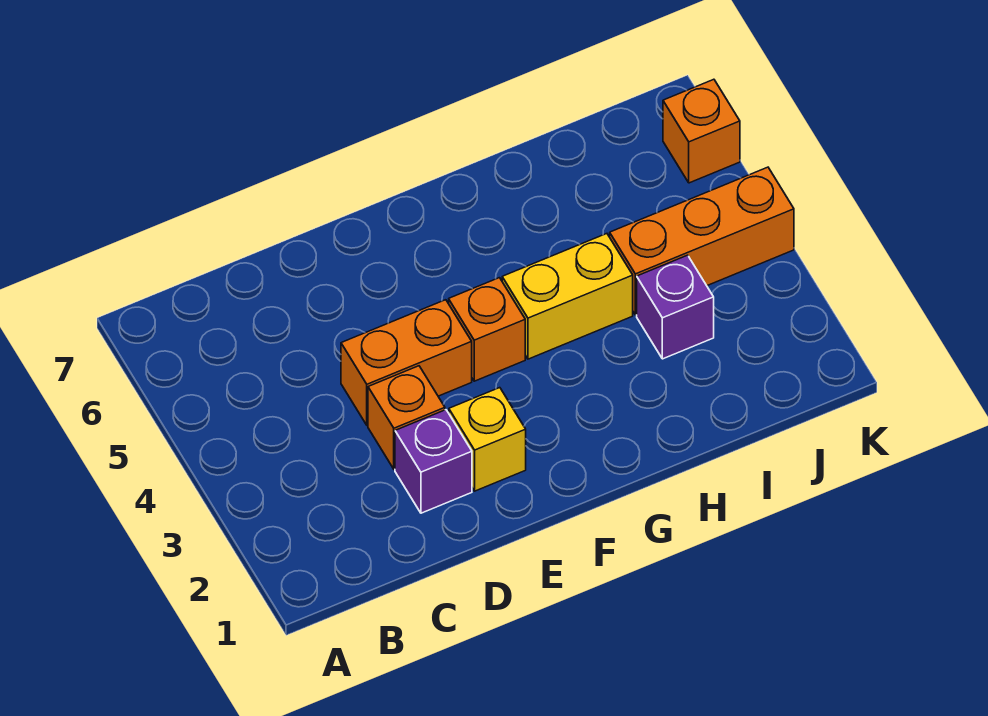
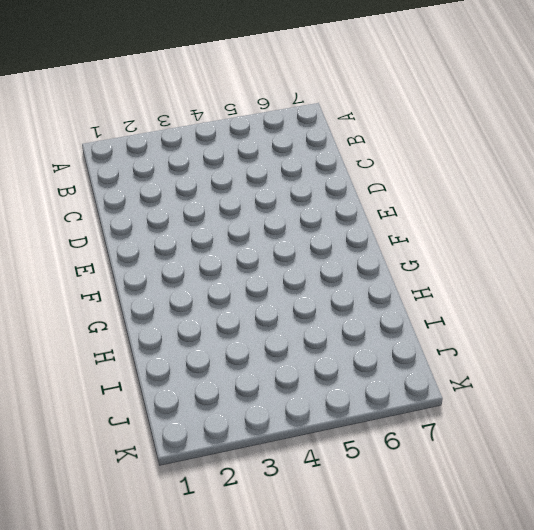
none -> purple 1x1 brick [395,410,472,513]
none -> orange 1x1 brick [368,366,445,469]

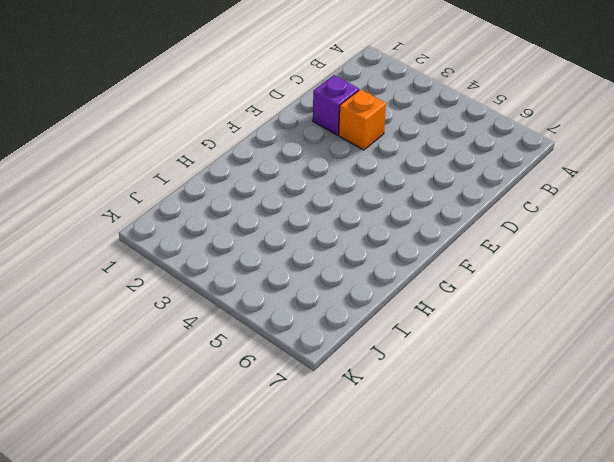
none -> orange 1x2 brick [341,300,472,425]
none -> yellow 1x1 brick [449,388,526,491]

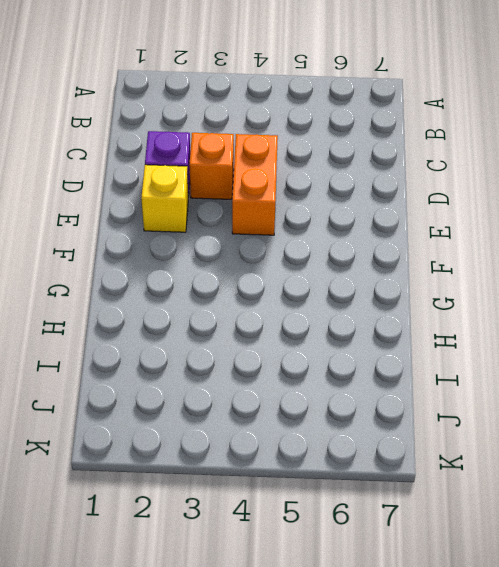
none -> orange 1x1 brick [449,278,525,381]
none -> yellow 1x2 brick [502,234,633,359]

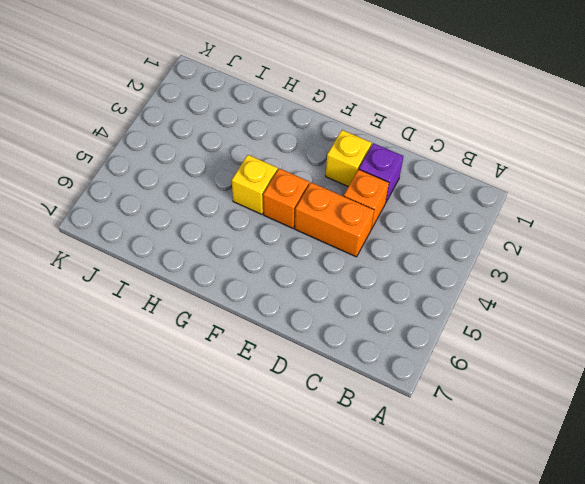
yellow 1x1 brick [232,155,278,214] -> yellow 1x2 brick [502,234,633,359]
none -> purple 1x1 brick [637,255,714,359]
none -> orange 1x3 brick [610,167,794,315]

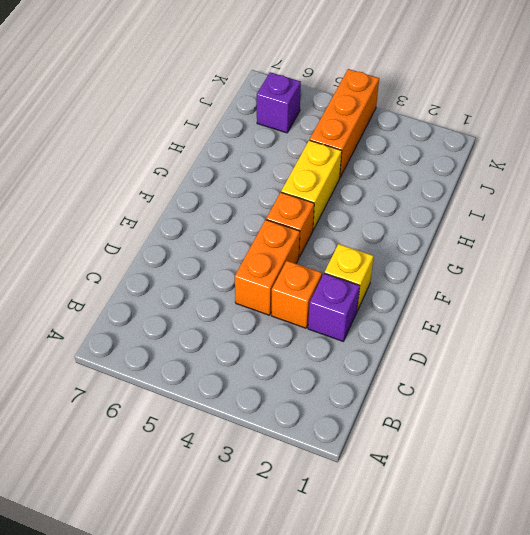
purple 1x1 brick [257,72,301,133] -> purple 1x1 brick moved to [637,255,714,359]
none -> orange 1x1 brick [663,79,740,183]

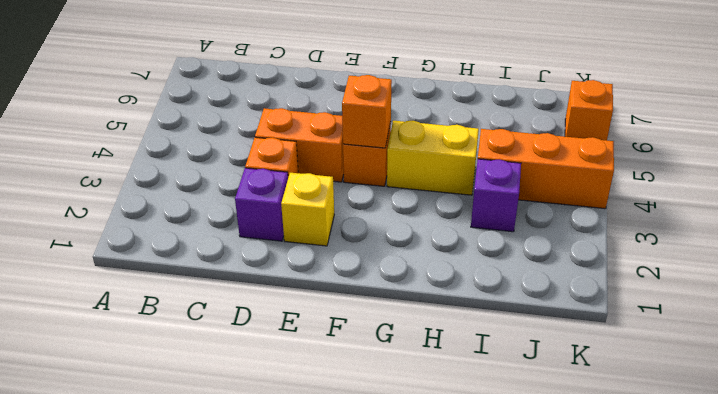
orange 1x1 brick [342,75,392,148] -> none

